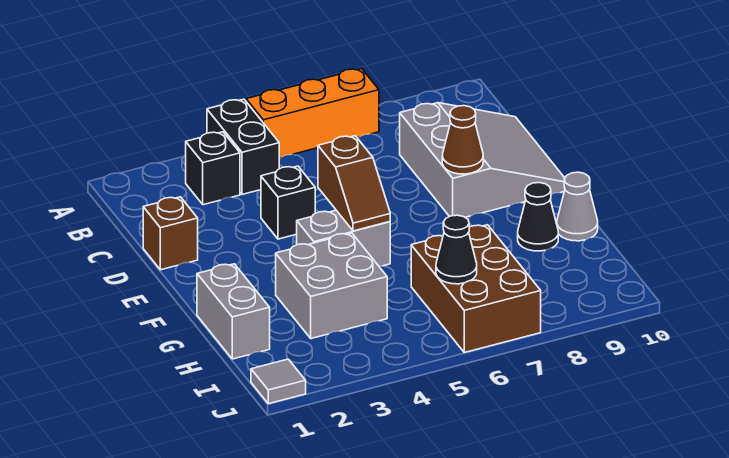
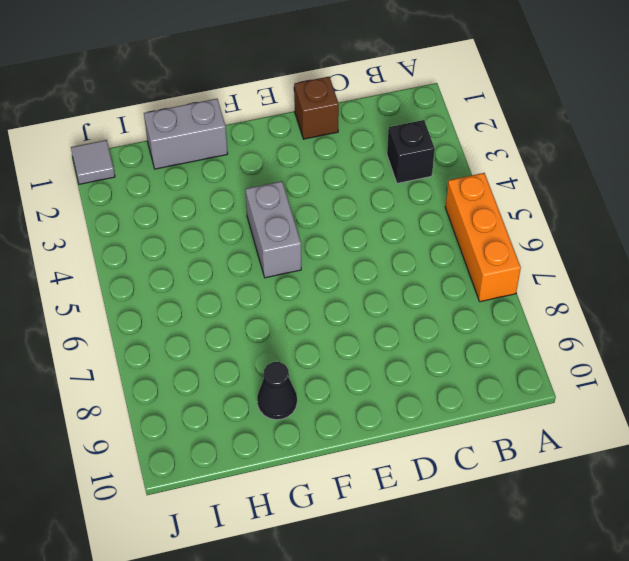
none -> black 1x2 brick [207,99,279,194]
none -> grey 3x3 slope [400,103,565,217]
none -> black 1x1 brick [261,166,315,239]

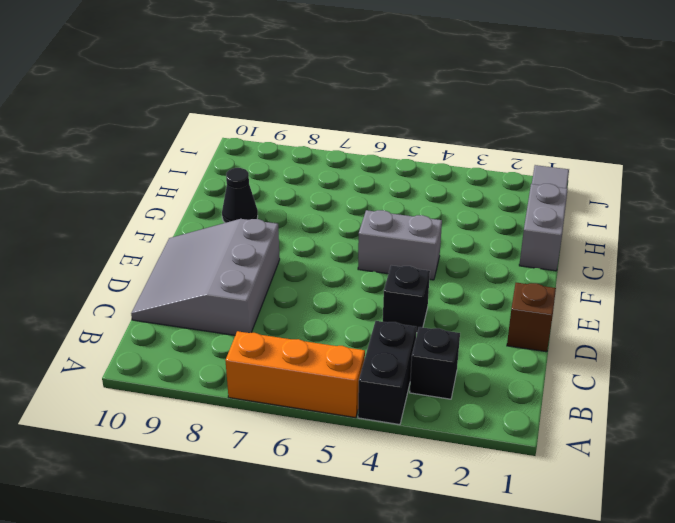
none -> grey 2x2 brick [276,233,387,339]
none -> grey 1x1 cone [557,172,598,241]
none -> brown 2x3 brick [411,225,541,353]

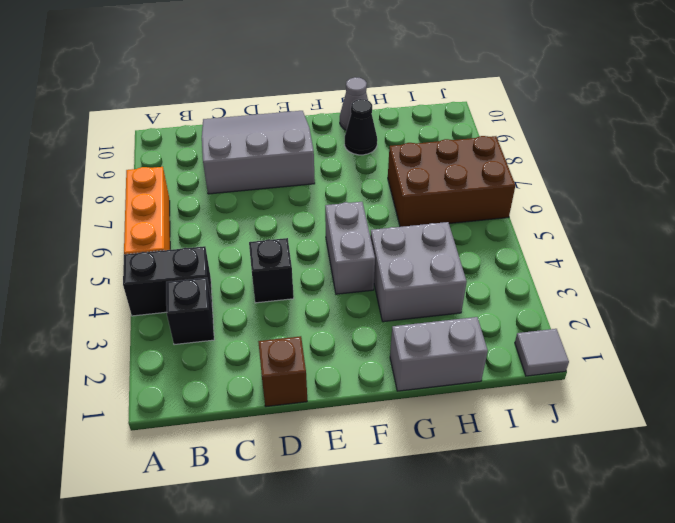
none -> brown 1x2 slope [318,136,390,231]
none -> brown 1x1 cone [442,106,483,174]
none -> black 1x1 cone [436,215,477,284]

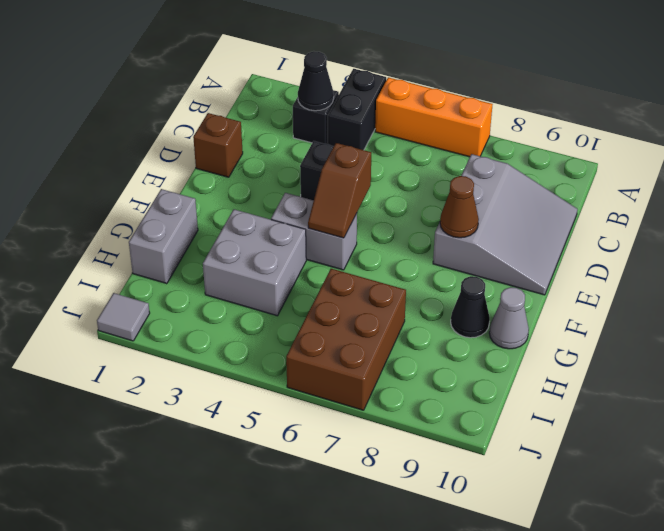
black 1x1 cone [298,51,334,111] -> black 1x1 cone moved to [436,215,477,284]

